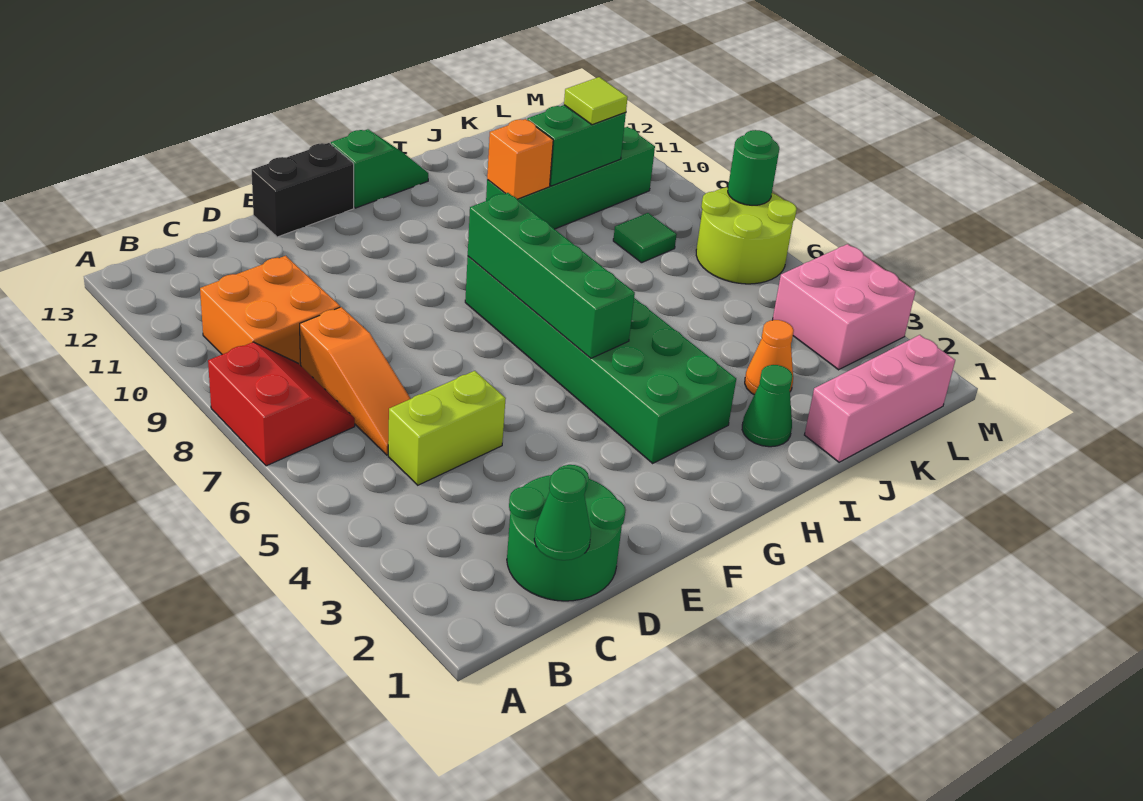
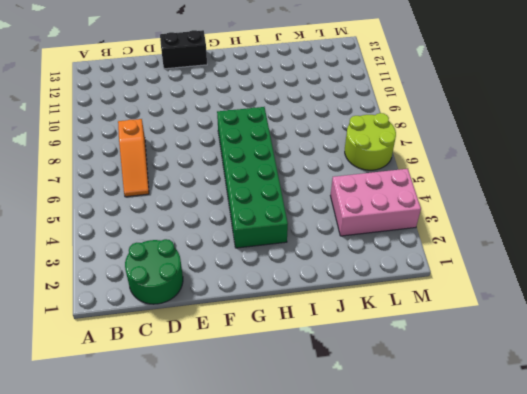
pink 2x3 brick [330,169,421,236] -> pink 2x2 brick [773,244,915,370]
none -> red 2x2 slope [208,342,355,466]
none -> orange 2x2 brick [200,256,340,365]
none -> lime 1x2 brick [388,371,506,485]

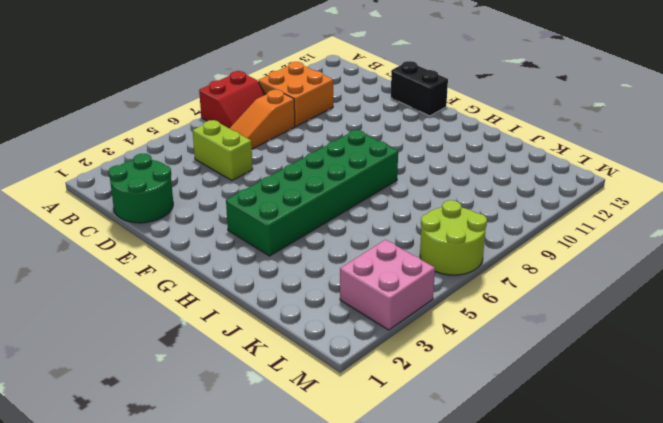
none -> green 1x2 slope [331,129,428,208]
none -> green 1x1 cone [742,365,793,447]
none -> green 1x4 brick [486,127,655,229]

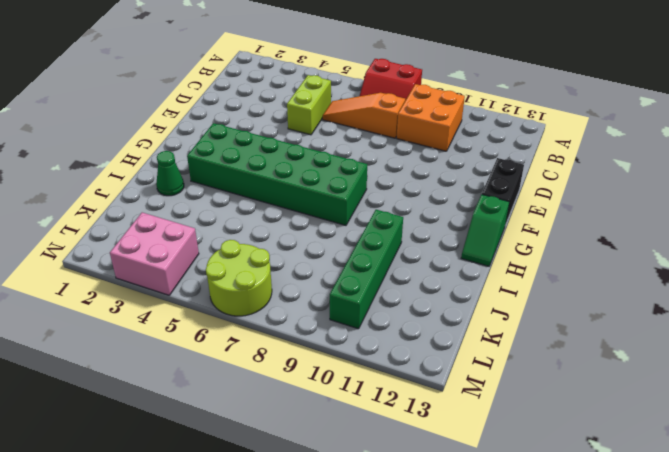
none -> green 2x2 round brick [507,465,625,601]
none -> pink 1x3 brick [805,335,955,462]
none -> orange 1x1 cone [745,320,794,395]

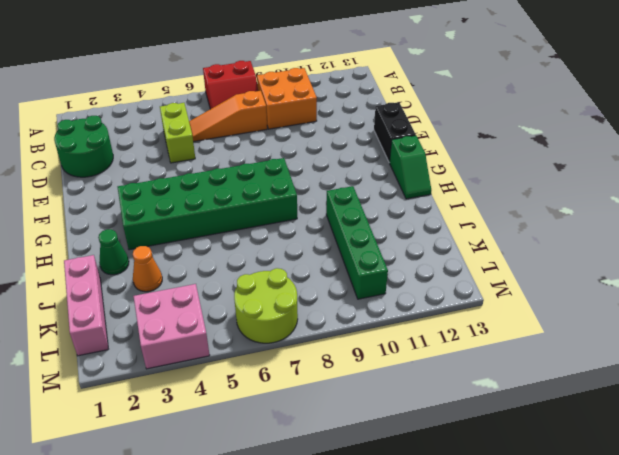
none -> green 1x1 tile [613,213,677,263]
none -> green 1x1 cone [534,468,591,560]
none -> green 1x4 brick [468,193,635,358]

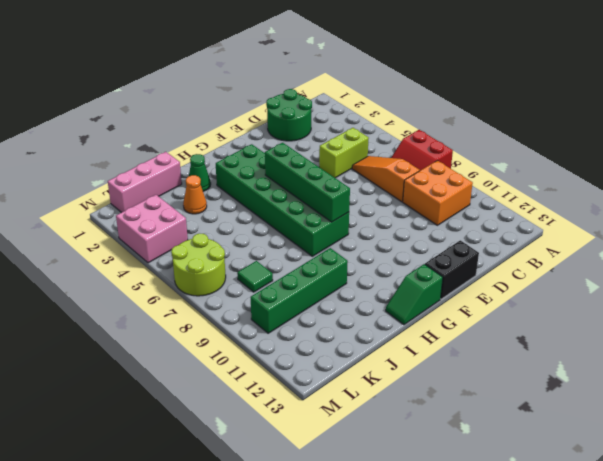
none -> green 1x1 cone [534,468,591,560]
none -> orange 1x1 brick [487,119,553,199]
none -> green 1x2 brick [527,105,626,186]

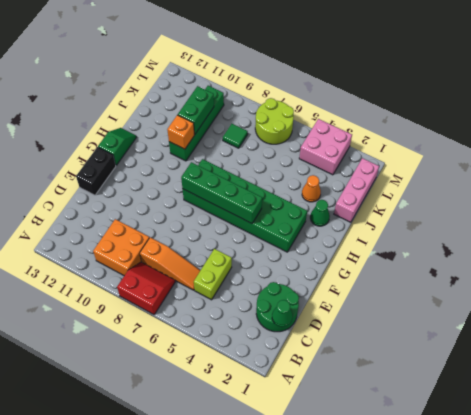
none -> green 1x1 round brick [728,130,779,205]
none -> lime 1x1 tile [564,77,628,125]

